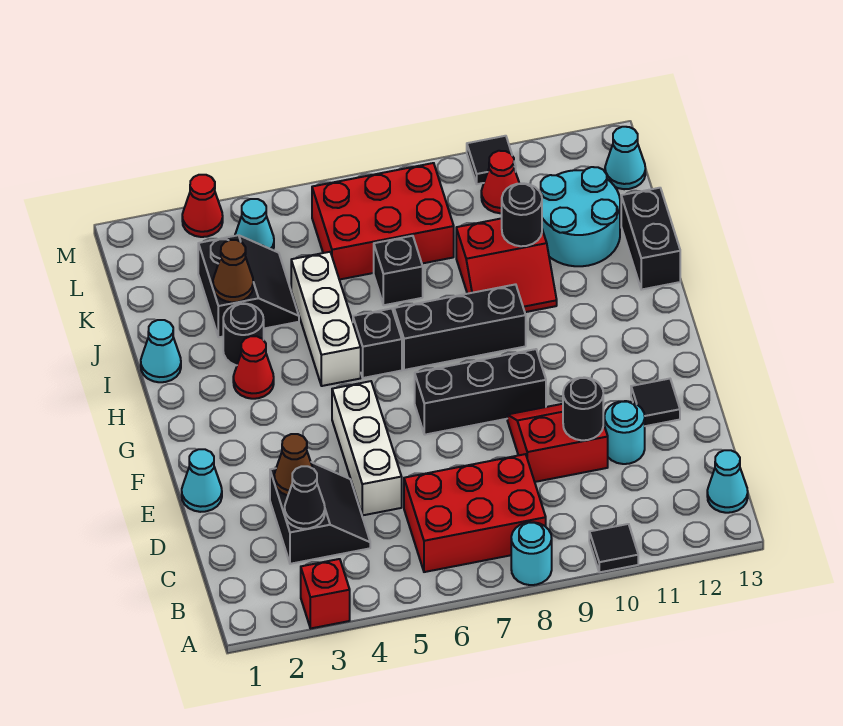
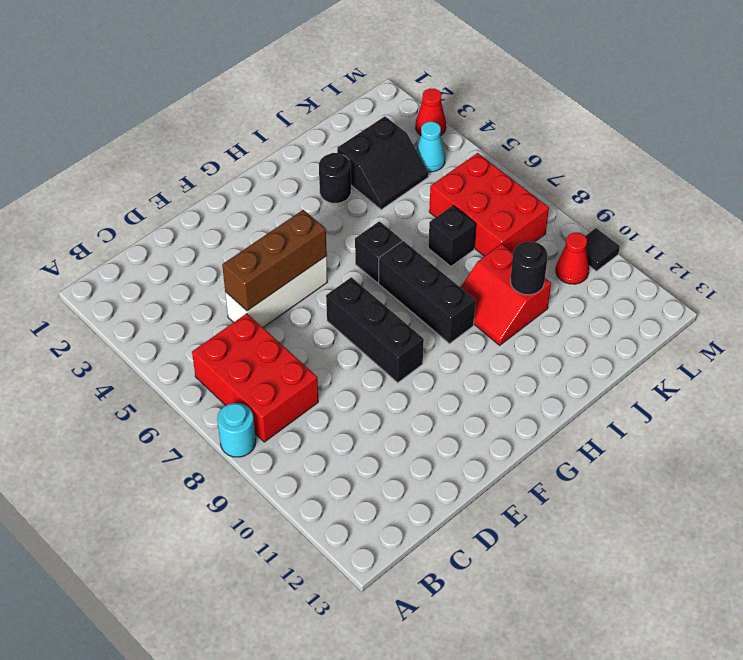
brown 1x3 brick [222,210,327,311] -> none
none -> red 1x1 brick [301,559,350,628]
none -> black 1x1 tile [589,524,638,572]
none -> cyan 1x1 cone [707,450,748,513]
none -> black 2x2 slope [270,462,370,564]

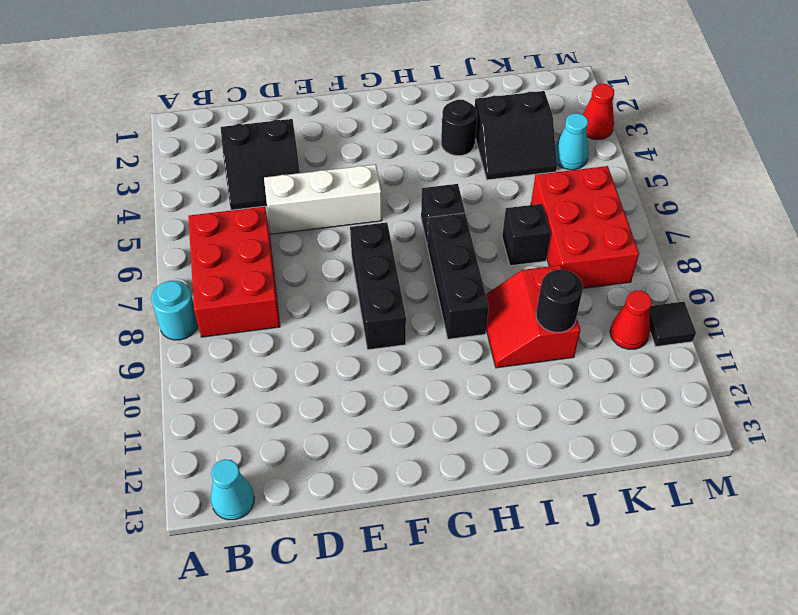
none -> red 1x1 brick [301,559,350,628]
none -> black 1x1 tile [589,524,638,572]
none -> red 2x2 slope [507,404,608,482]
none -> cyan 1x1 round brick [604,401,645,464]

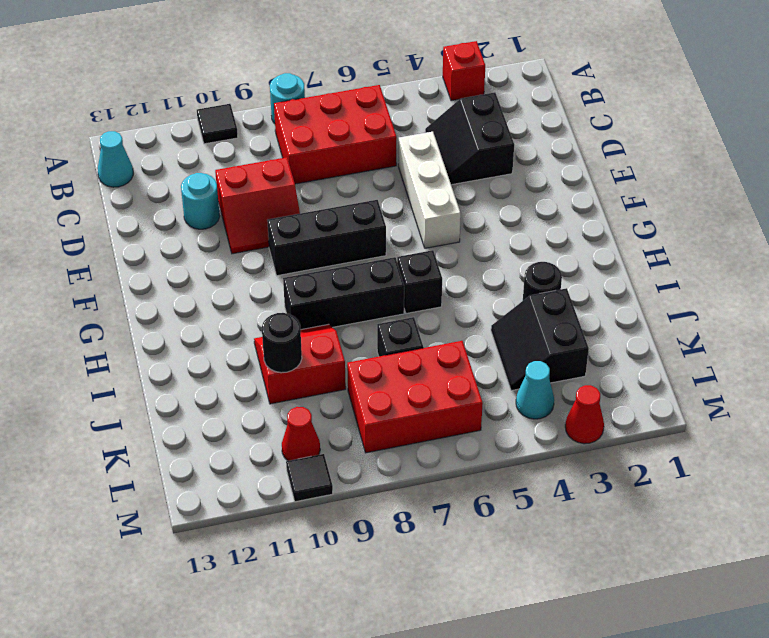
none -> cyan 1x1 cone [182,449,222,512]
none -> black 1x1 tile [631,379,680,426]
none -> red 1x1 cone [233,336,274,399]
none -> white 1x3 brick [291,252,361,386]

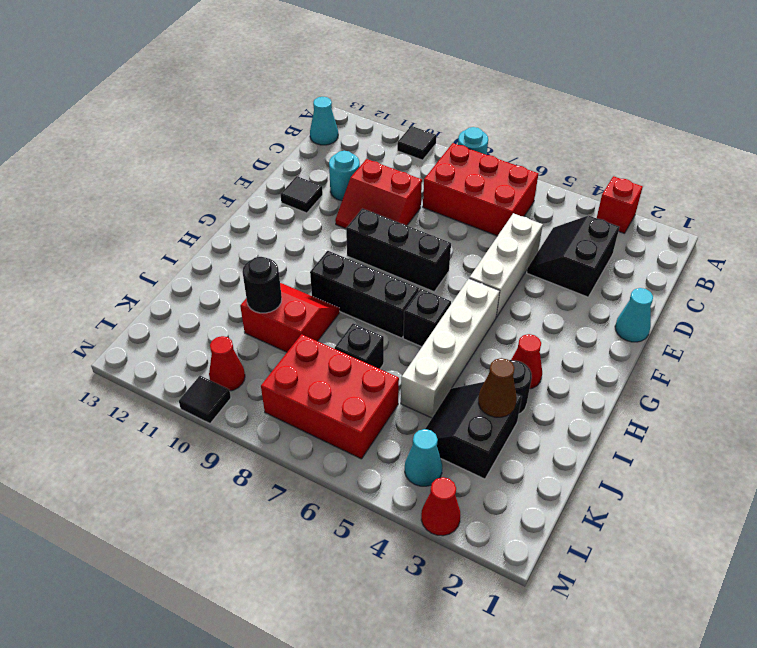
white 1x4 brick [401,279,500,418] -> white 1x3 brick [291,252,361,386]
none -> cyan 1x1 cone [141,320,181,382]
none -> black 1x2 brick [621,188,680,290]
none -> cyan 2x2 round brick [540,167,620,266]
none -> cyan 1x1 cone [605,127,645,189]

